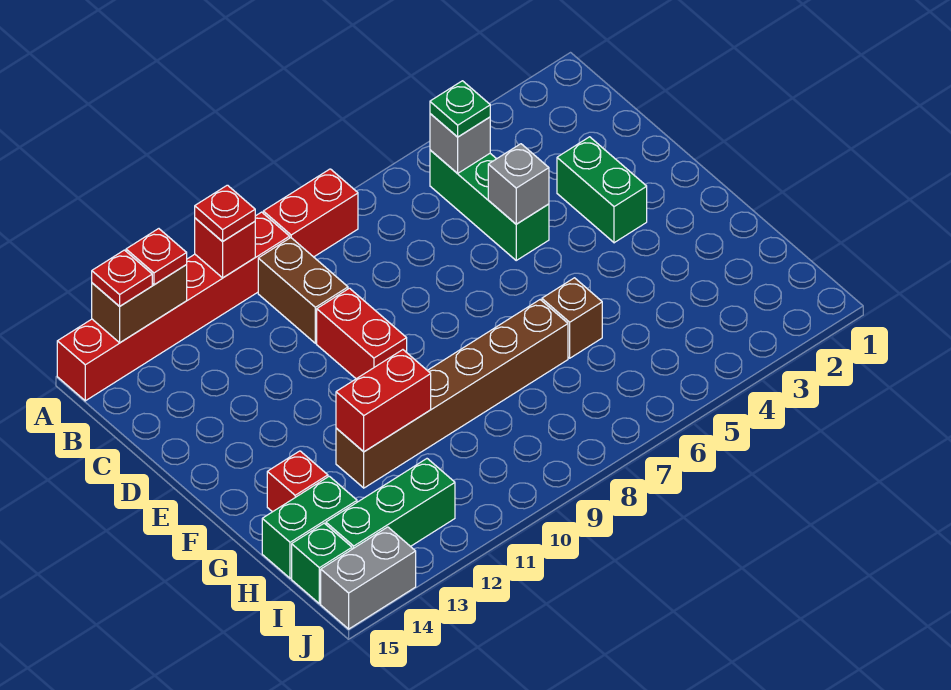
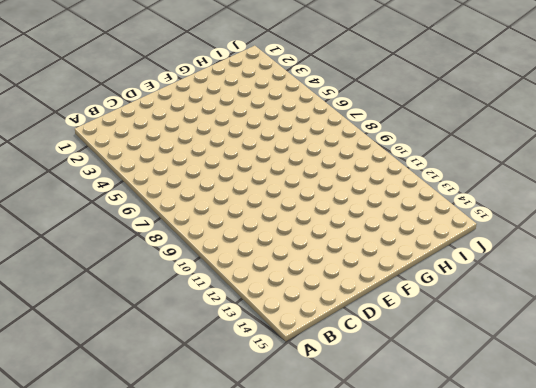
none -> red 1x2 brick [263,169,358,257]
none -> red 1x6 brick [57,212,290,401]
none -> green 1x3 brick [430,150,549,260]

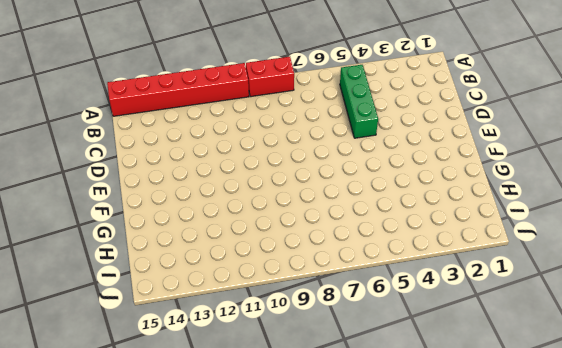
none -> brown 1x2 brick [258,238,348,343]
none -> green 1x2 brick [557,137,647,243]
none -> red 1x2 brick [317,288,407,379]

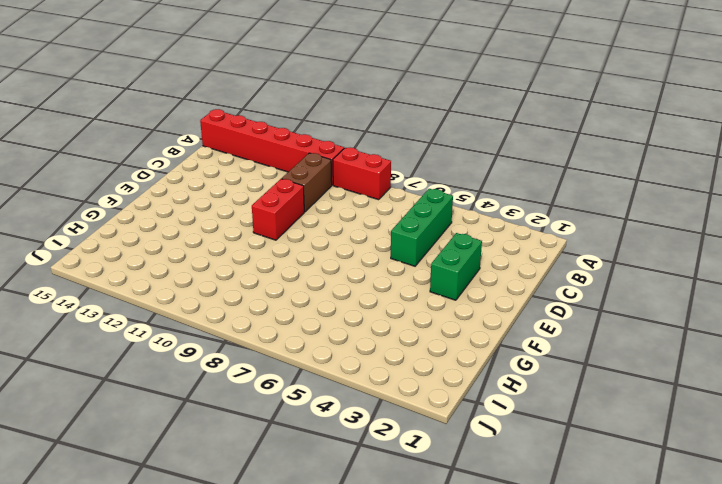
none -> brown 1x1 brick [542,278,602,358]
none -> brown 1x6 brick [336,300,568,488]
none -> red 1x1 brick [267,451,328,512]

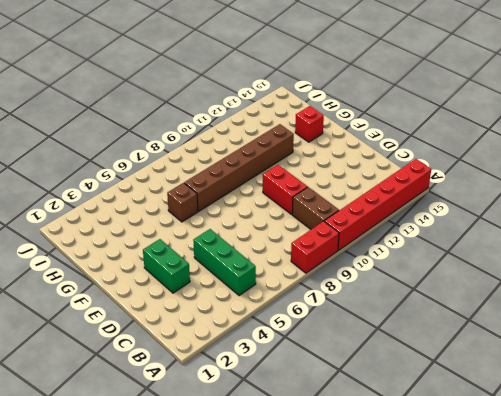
none -> green 1x2 brick [262,476,357,578]
none -> green 1x3 brick [326,459,455,549]
none -> green 1x1 brick [292,523,352,604]

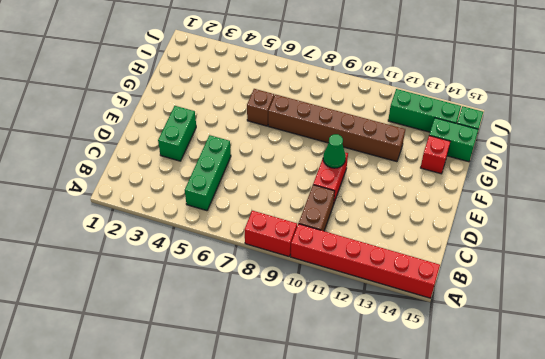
green 1x1 cone [323,134,346,168] -> none
none -> grey 1x2 brick [321,527,416,629]
none -> red 1x1 brick [195,218,255,278]
none -> brown 1x2 brick [92,265,187,343]

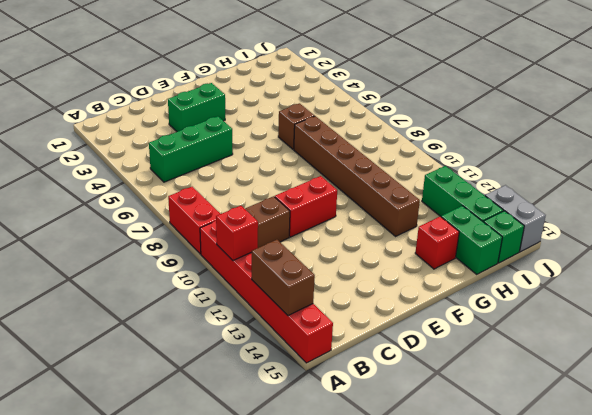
none -> grey 1x1 brick [430,114,490,173]
none -> grey 1x1 brick [488,144,549,224]
none -> red 1x2 brick [336,350,431,452]

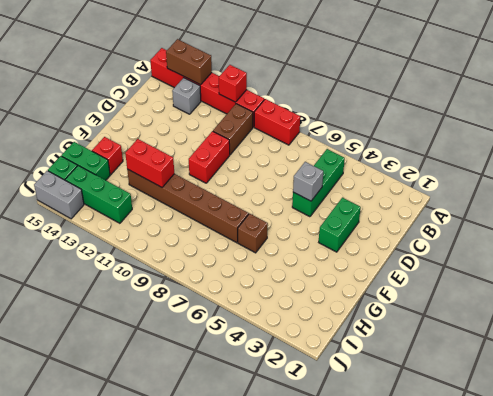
grey 1x1 brick [172,78,201,114] -> grey 1x1 brick moved to [430,114,490,173]
none -> red 1x1 plate [195,185,255,242]
none -> red 1x1 plate [126,229,187,285]
none -> red 1x1 plate [92,250,152,306]

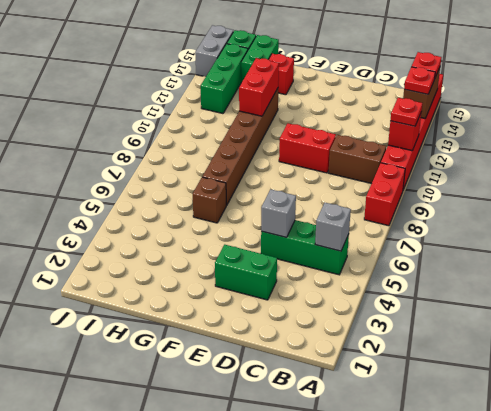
none -> green 1x1 plate [430,81,490,137]

